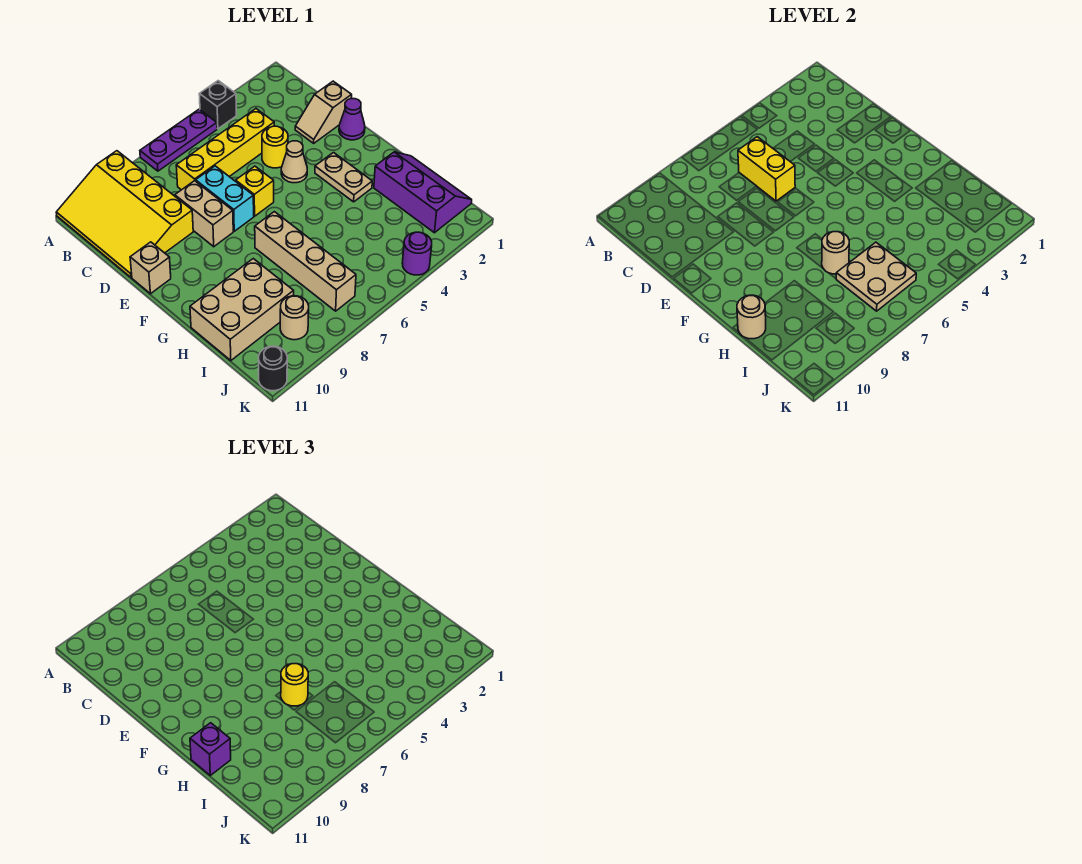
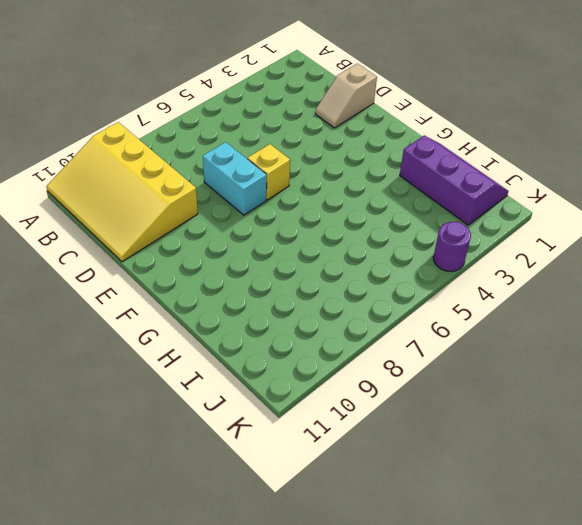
none -> black 1x1 brick [199,81,236,129]
none -> purple 1x3 plate [140,109,217,171]
none -> yellow 1x4 brick [176,109,274,190]

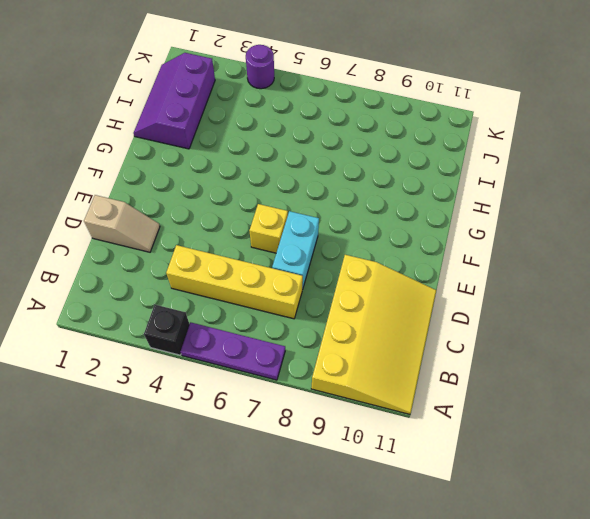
none -> yellow 1x1 round brick [262,126,288,168]
none -> tan 1x2 brick [175,181,233,247]
none -> purple 1x1 cone [339,99,365,140]

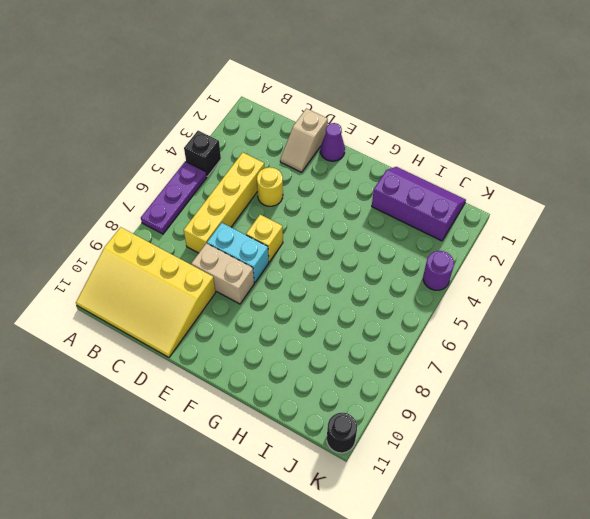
none -> tan 1x1 cone [281,141,307,183]
none -> tan 1x1 brick [130,242,171,294]
none -> tan 1x2 plate [315,153,372,202]

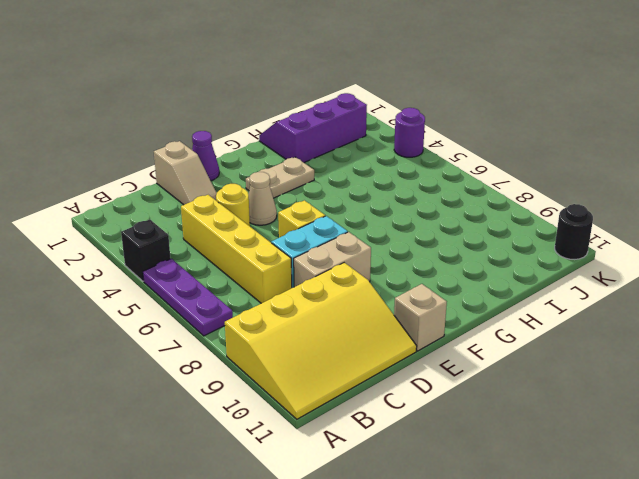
none -> tan 1x4 brick [255,212,356,311]
none -> tan 2x3 brick [190,259,294,361]
none -> tan 1x1 round brick [280,296,309,340]

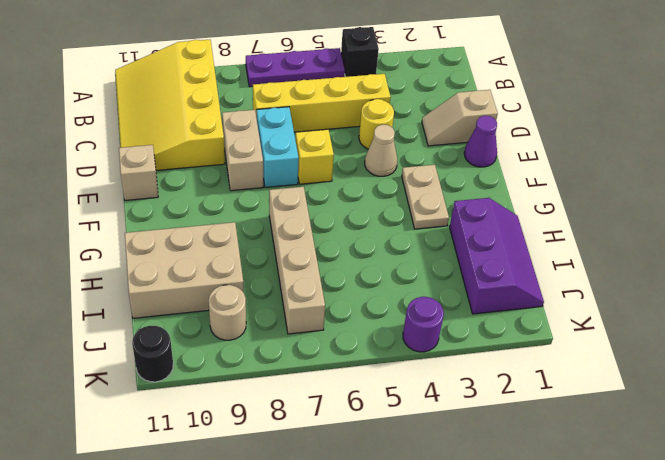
none -> yellow 1x2 brick [738,137,795,201]
none -> tan 1x1 round brick [822,232,849,274]
none -> tan 1x1 round brick [737,295,766,339]

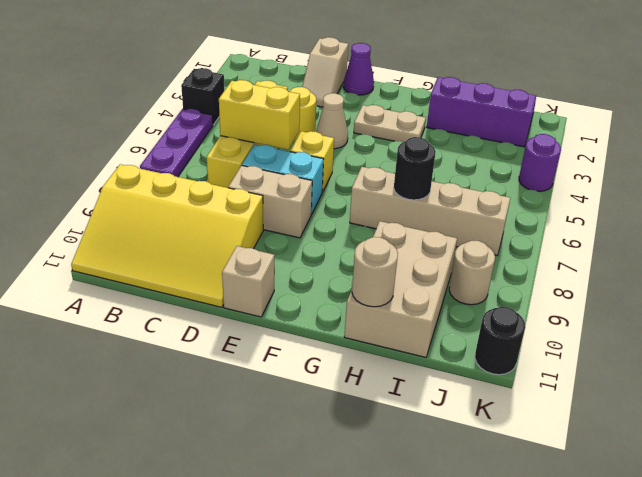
black 1x1 round brick [394,137,436,200] -> tan 1x1 round brick [822,232,849,274]
none -> tan 2x2 plate [836,242,916,311]
none -> yellow 1x1 round brick [281,664,308,706]
none -> purple 1x1 brick [190,723,231,775]

